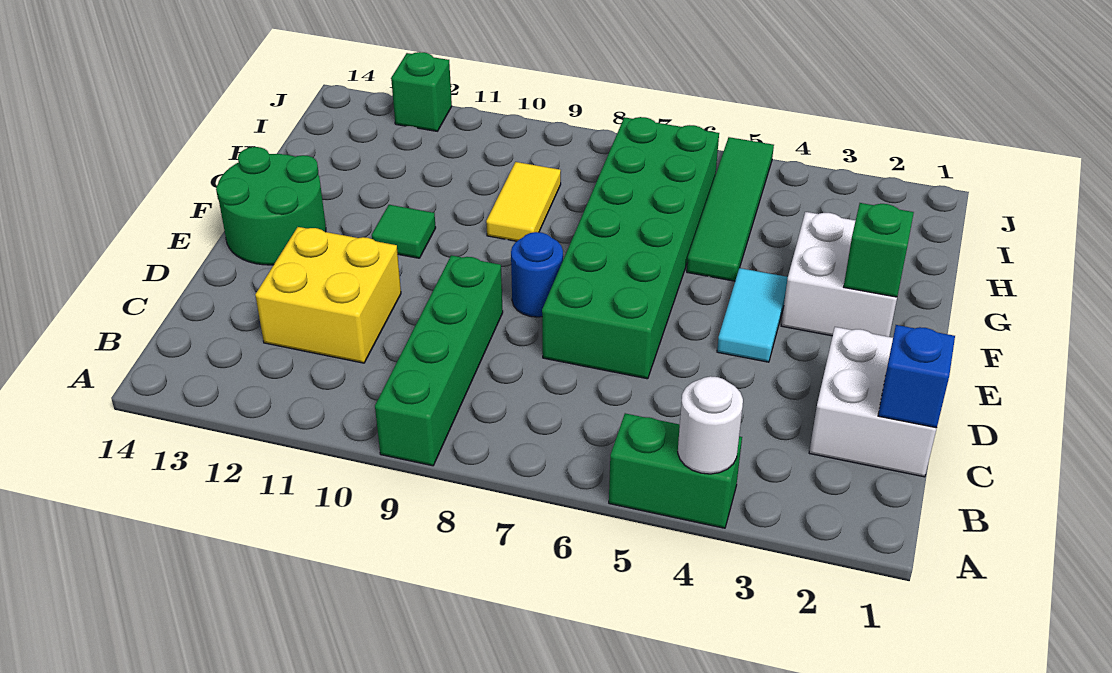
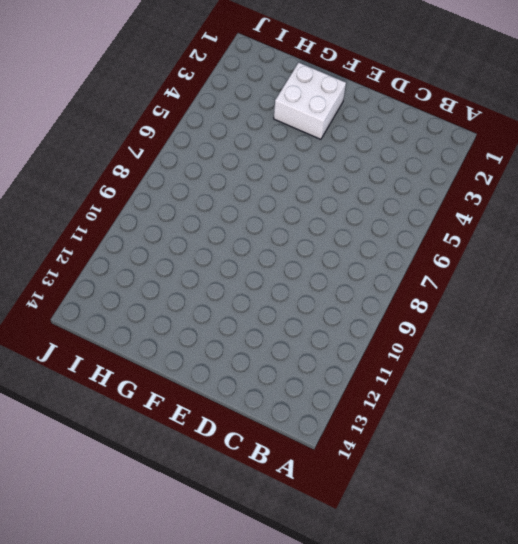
none -> green 1x2 brick [609,413,742,528]
none -> green 1x4 brick [375,255,503,466]
none -> white 2x2 brick [809,327,937,477]

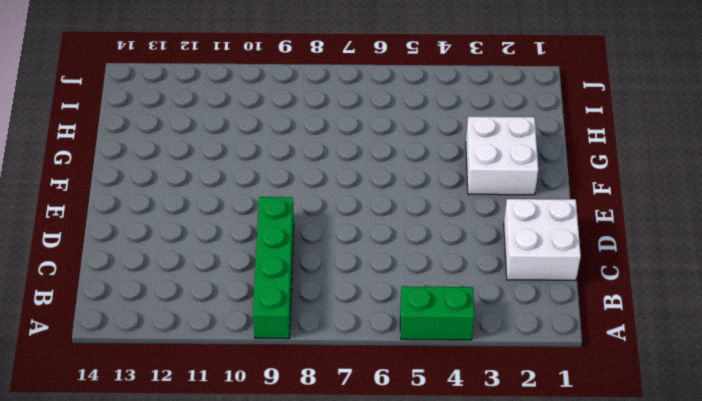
none -> yellow 2x2 brick [255,227,401,363]
none -> green 2x6 brick [542,117,719,379]
none -> cyan 1x2 tile [717,268,788,362]

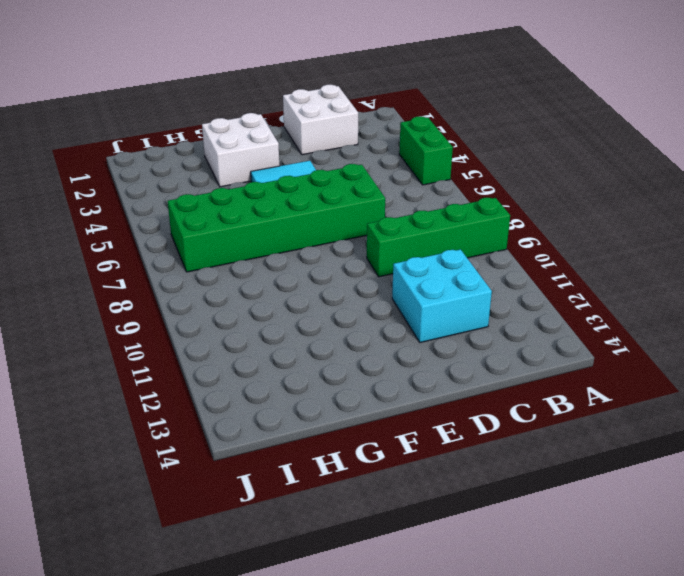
cyan 2x2 brick [392,249,492,342] -> yellow 2x2 brick [255,227,401,363]
none -> blue 1x1 round brick [511,232,563,317]
none -> green 2x2 round brick [216,147,326,265]
none -> green 1x1 tile [372,205,436,258]

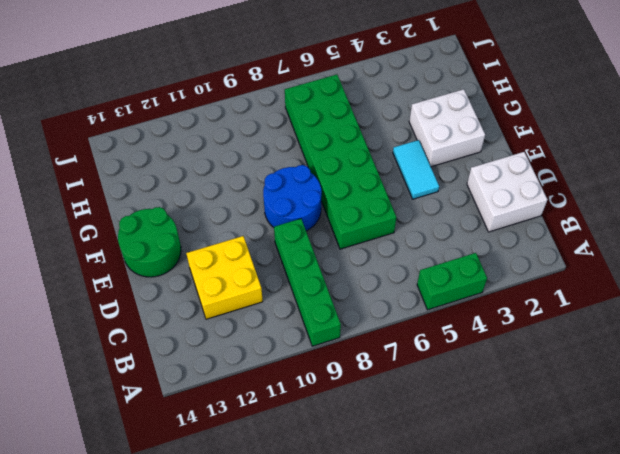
blue 2x2 round brick [263,165,322,231] -> blue 1x1 round brick [511,232,563,317]
none -> green 1x1 tile [372,205,436,258]
none -> green 1x4 tile [687,137,774,281]
none -> yellow 1x2 tile [486,162,561,241]

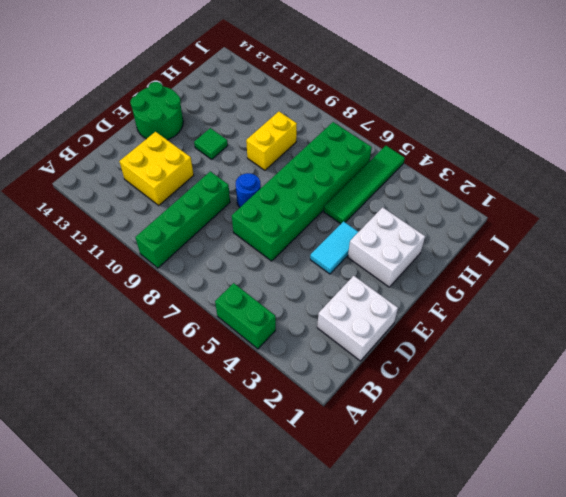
yellow 1x2 brick [246,112,297,170] -> yellow 1x2 tile [486,162,561,241]
none -> green 1x1 brick [391,52,452,131]
none -> white 1x1 round brick [678,376,743,474]
none -> blue 1x1 brick [878,325,955,428]

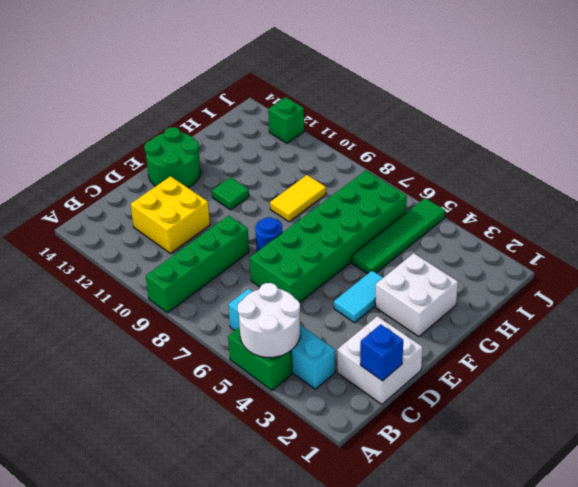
white 2x2 round brick [238,283,300,357] -> white 1x1 round brick [678,376,743,474]
cyan 1x4 brick [228,289,335,389] -> none
none -> green 1x1 brick [844,203,914,297]

